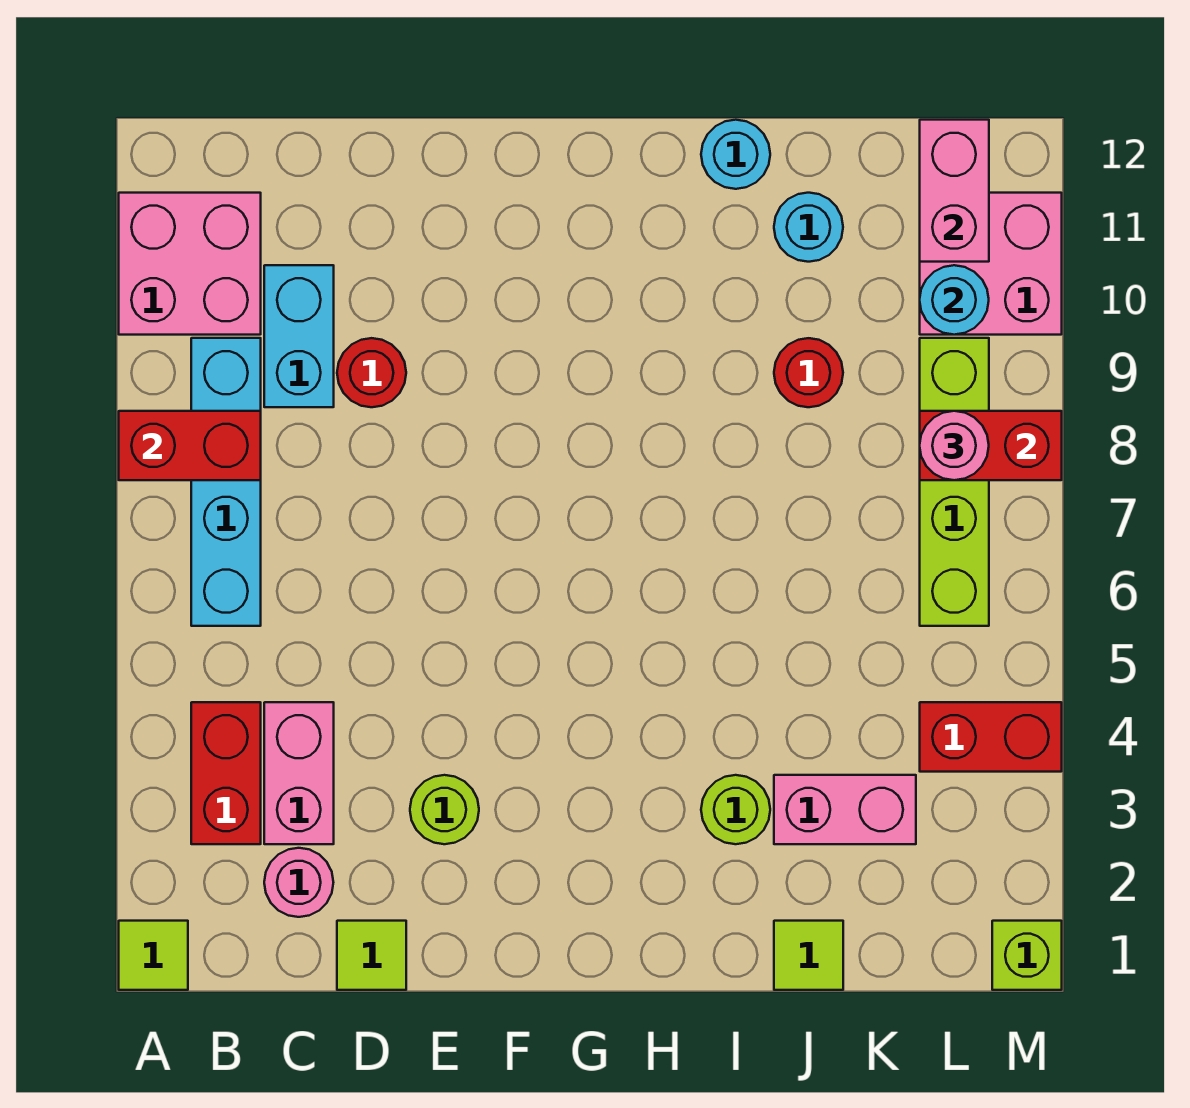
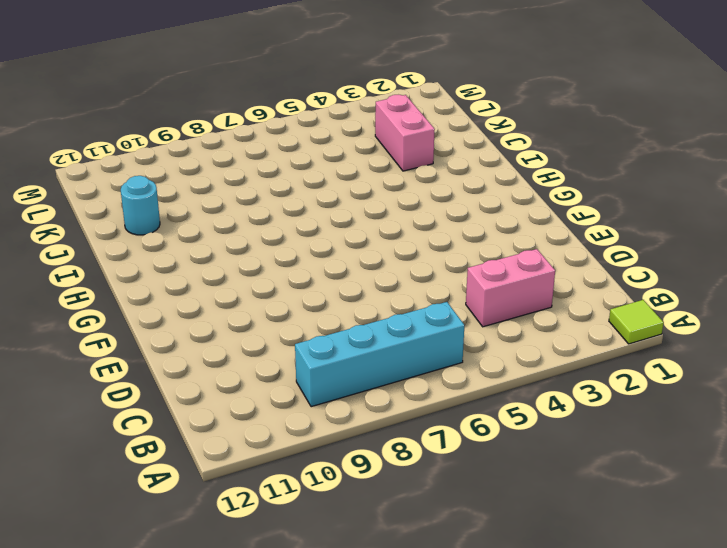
none -> pink 2x2 brick [119,193,261,335]
none -> red 1x2 brick [191,702,261,844]
none -> pink 1x1 round brick [264,848,333,917]

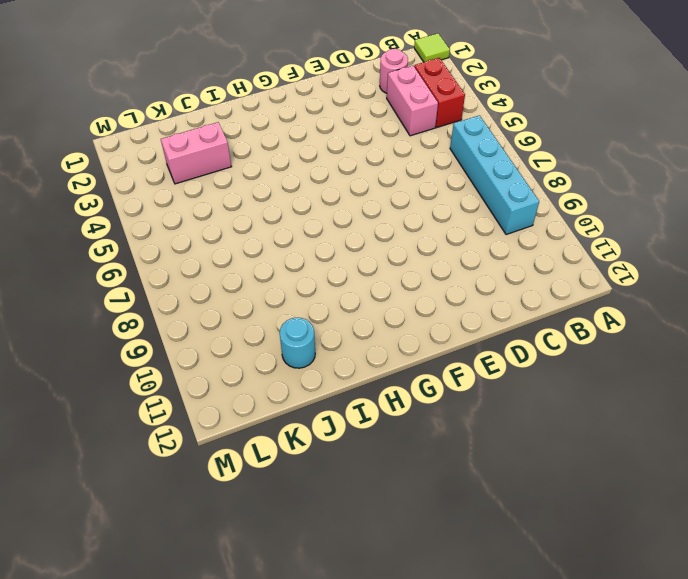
none -> pink 2x2 brick [119,193,261,335]
none -> cyan 1x2 brick [264,265,334,407]
none -> lime 1x1 tile [337,921,406,990]

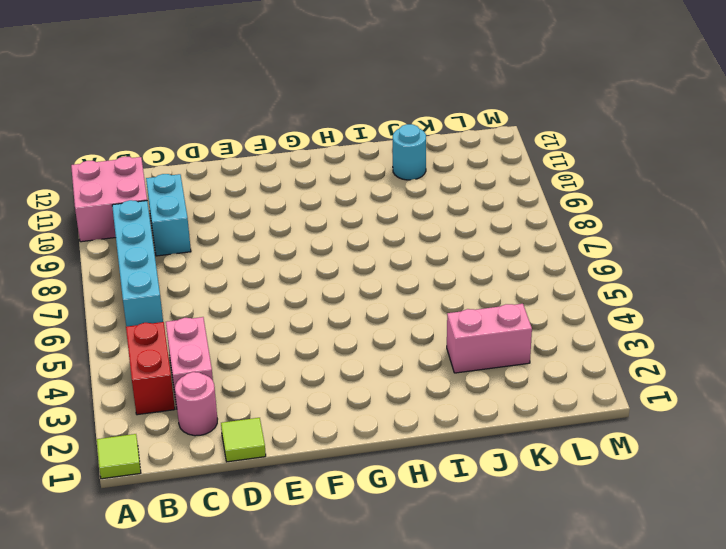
none -> red 1x1 round brick [337,338,406,407]
none -> lime 1x1 round brick [410,775,479,844]
none -> lime 1x1 round brick [701,775,770,844]

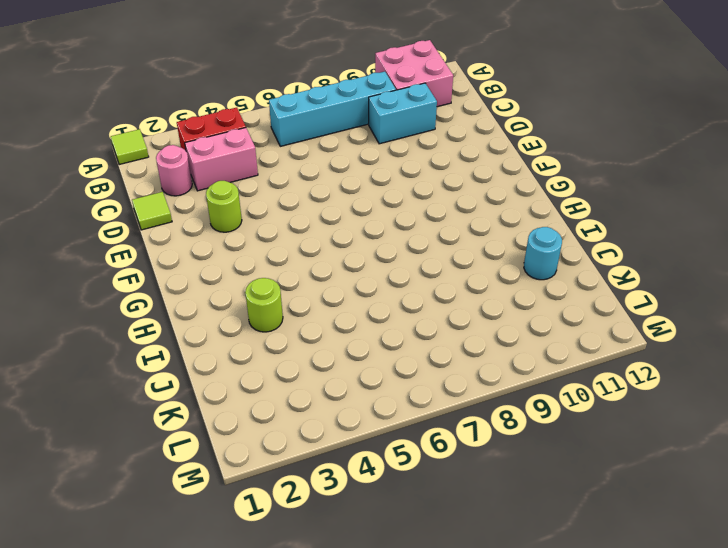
none -> red 1x1 round brick [337,338,406,407]
none -> cyan 1x1 round brick [701,120,770,189]
none -> lime 1x1 tile [774,921,843,990]

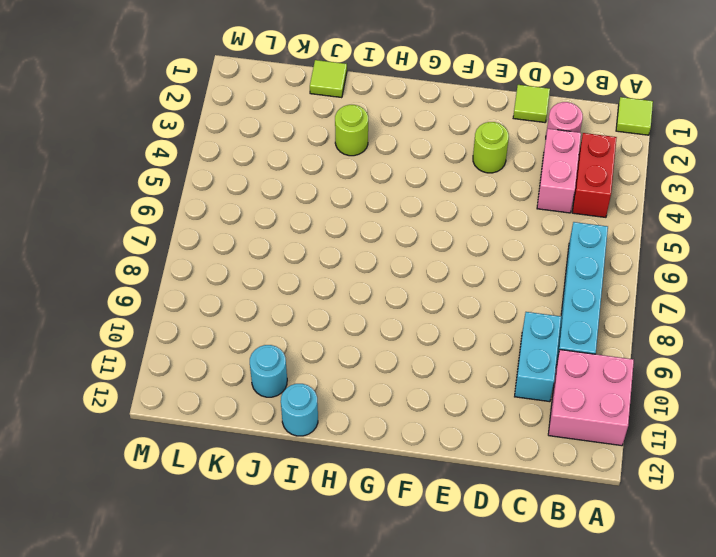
none -> red 1x1 round brick [337,338,406,407]
none -> pink 1x2 brick [774,775,916,844]
none -> red 1x1 round brick [774,338,843,407]

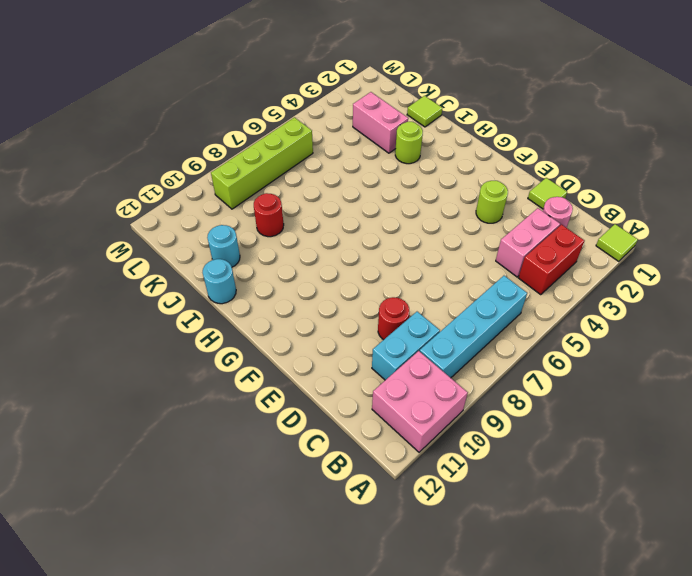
none -> red 1x2 brick [920,702,1062,772]
none -> pink 2x2 brick [920,193,1062,335]
none -> lime 1x1 brick [992,921,1062,990]

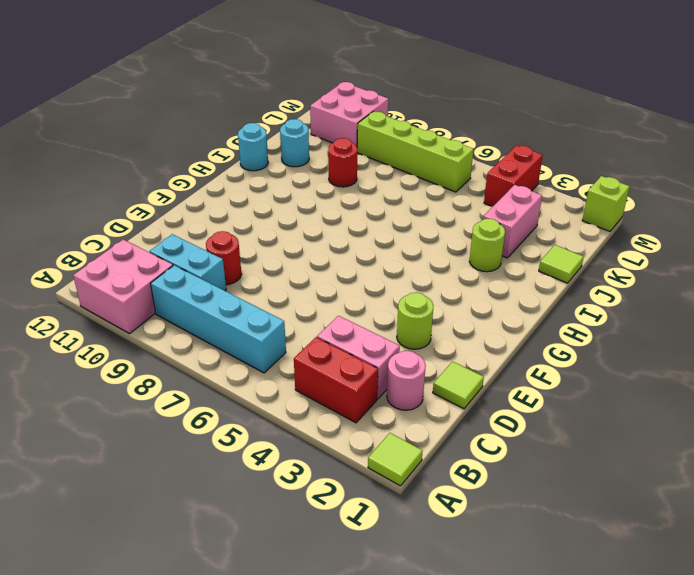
none -> red 1x2 brick [119,411,261,480]
none -> red 1x2 brick [920,411,1062,480]
none -> cyan 1x1 round brick [920,265,989,335]

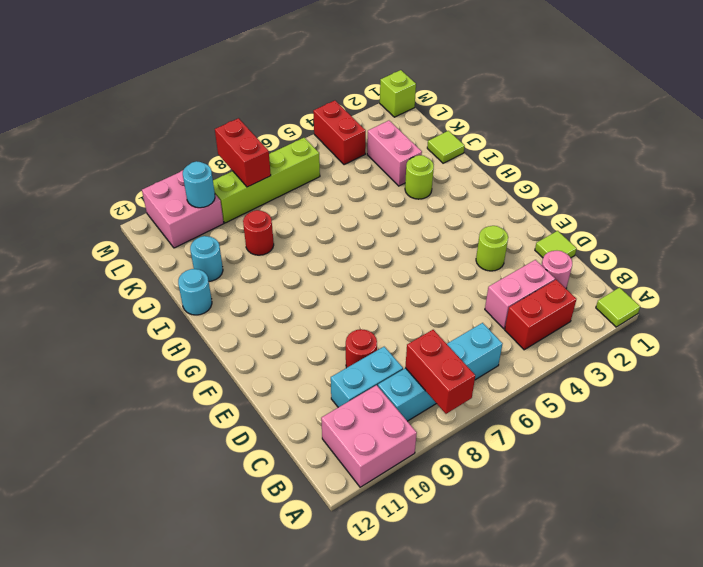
none -> pink 1x2 brick [920,120,989,262]
none -> pink 1x1 round brick [920,411,989,480]

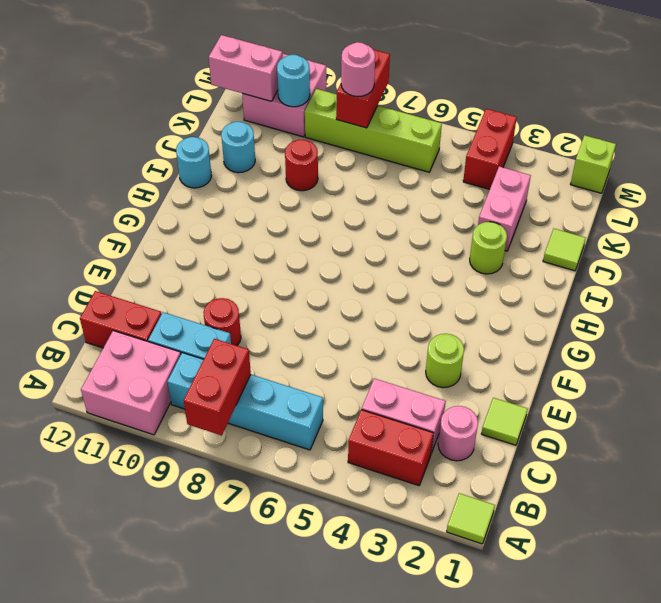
red 1x2 brick [80,291,162,348] -> none

